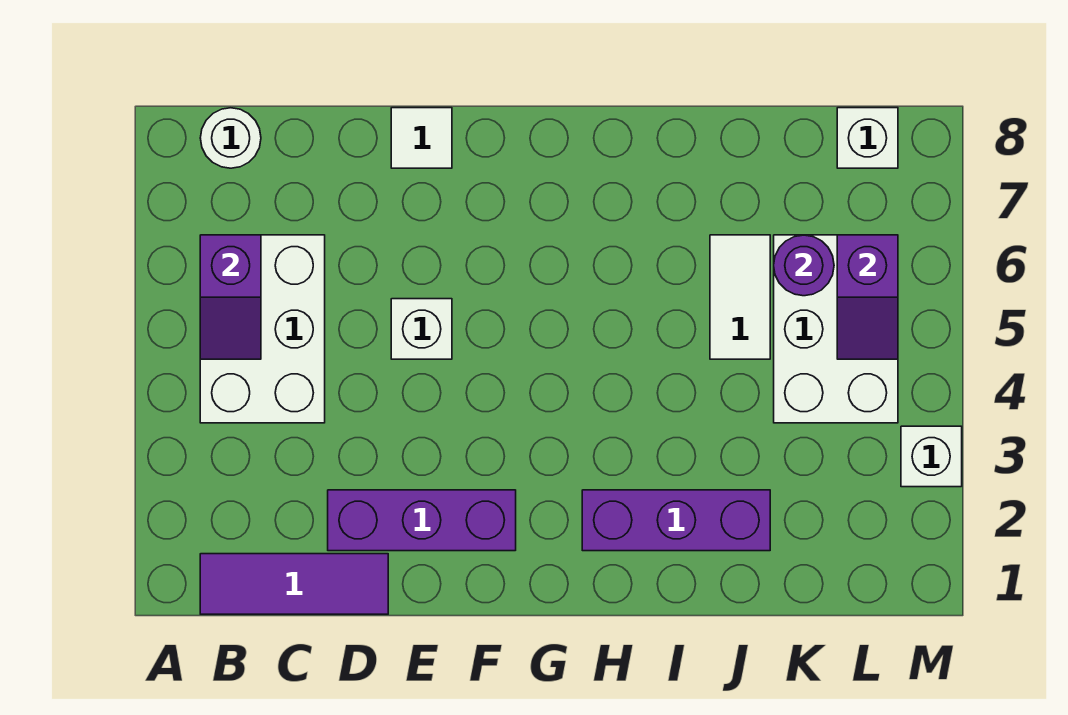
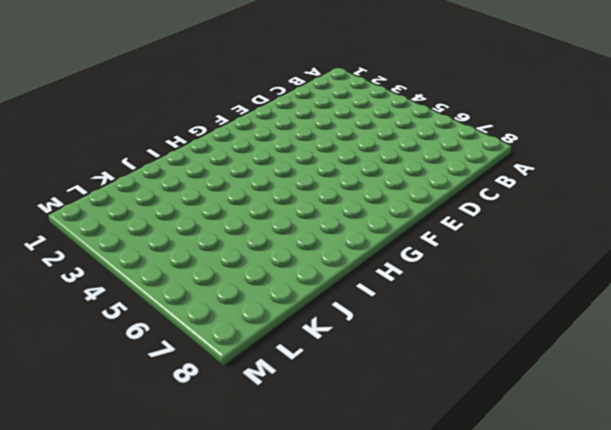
none -> purple 1x3 tile [200,554,388,614]
none -> white 2x3 brick [200,235,325,423]
none -> white 1x1 round brick [200,108,261,168]

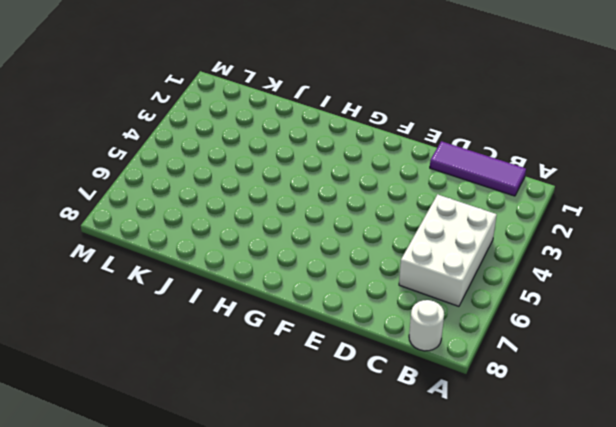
none -> purple 1x3 brick [328,490,516,551]
none -> white 1x1 brick [391,299,452,359]
none -> white 1x1 tile [391,108,452,168]

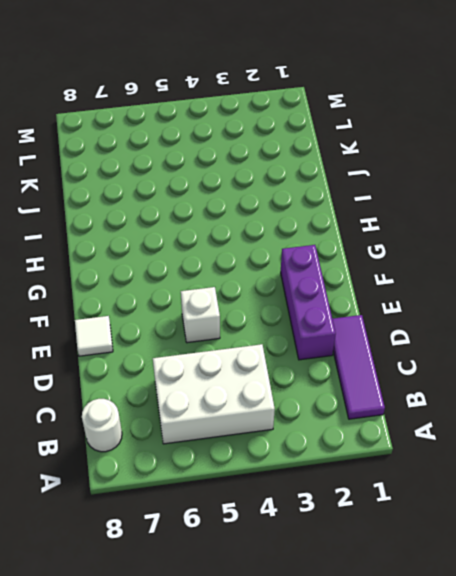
none -> purple 1x3 brick [582,490,770,551]
none -> white 1x2 tile [710,235,770,359]
none -> white 2x3 brick [774,235,898,423]

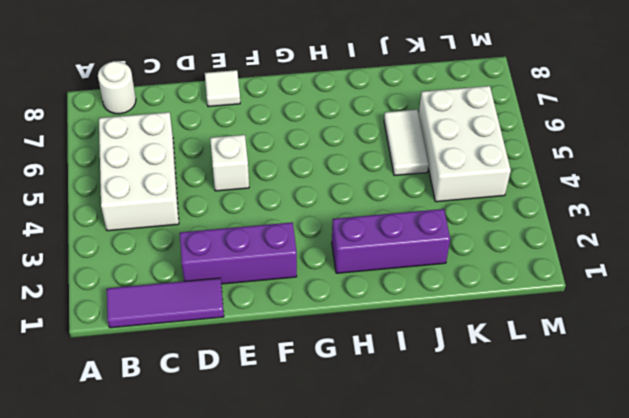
none -> white 1x1 brick [837,108,898,168]
none -> white 1x1 brick [901,426,962,487]
none -> purple 1x2 slope [200,235,261,359]

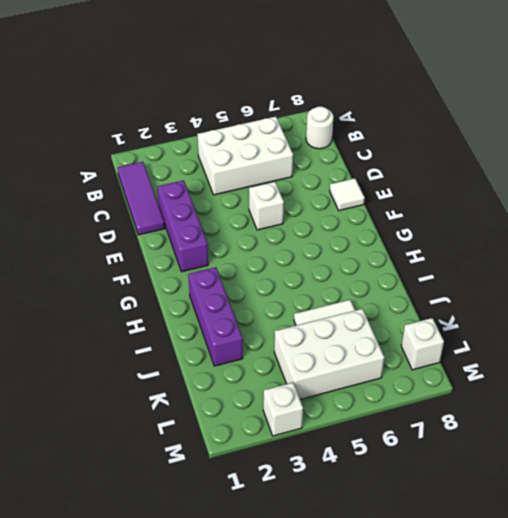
none -> purple 1x2 slope [200,235,261,359]
none -> purple 1x1 round brick [774,235,834,296]
none -> purple 1x2 slope [837,235,898,359]

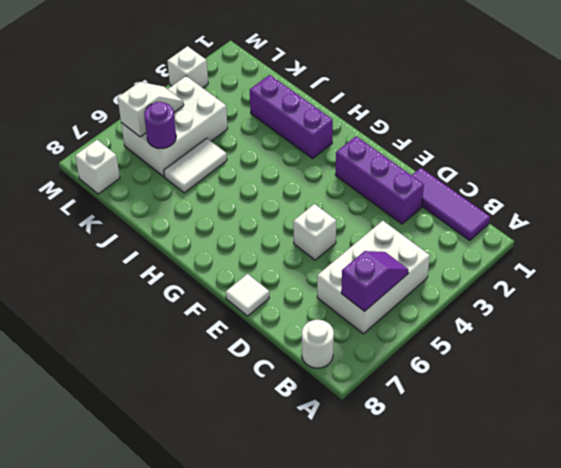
white 1x2 slope [118,82,184,137] -> purple 1x2 slope [837,235,898,359]

